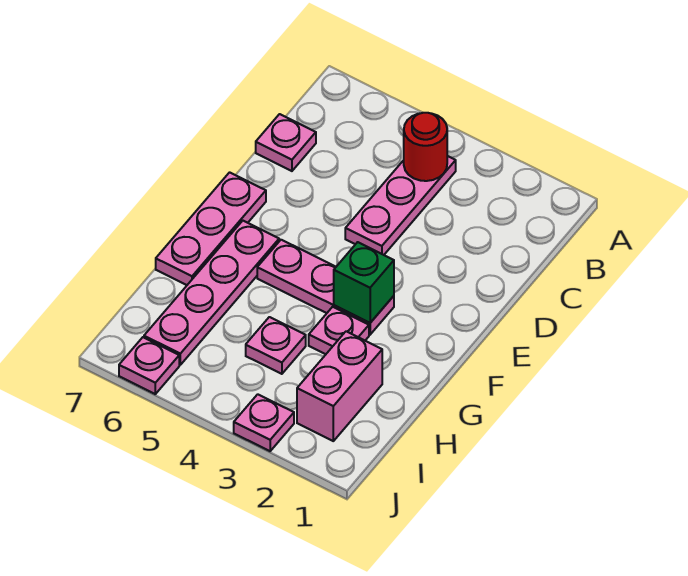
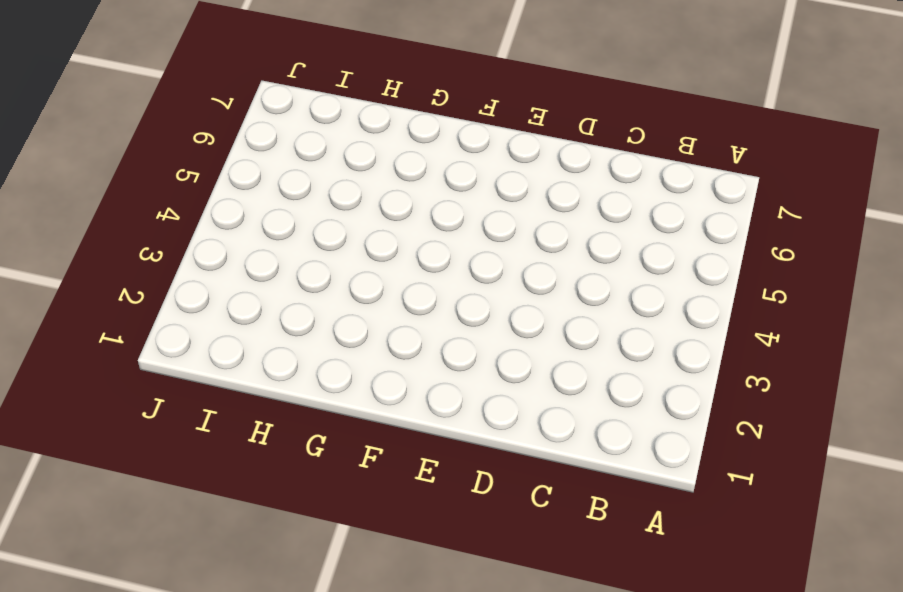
none -> pink 1x3 plate [345,156,456,255]
none -> pink 1x1 plate [256,114,316,171]
none -> pink 1x3 plate [156,172,266,285]

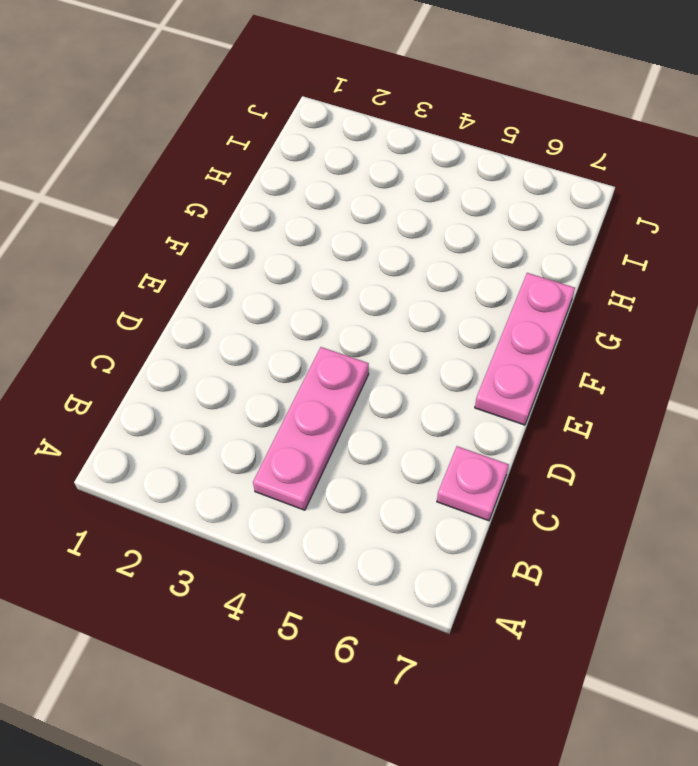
none -> pink 1x3 plate [257,240,394,335]
none -> pink 1x4 plate [144,221,279,365]
none -> pink 1x1 plate [309,307,369,354]

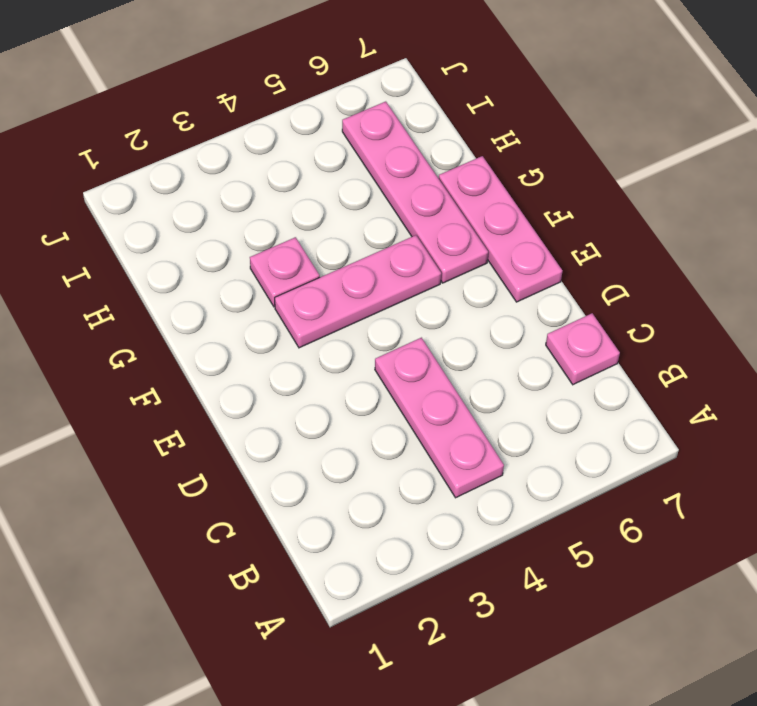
none -> pink 1x2 brick [297,331,382,441]
none -> pink 1x1 plate [246,317,306,374]
none -> pink 1x1 plate [234,394,294,451]

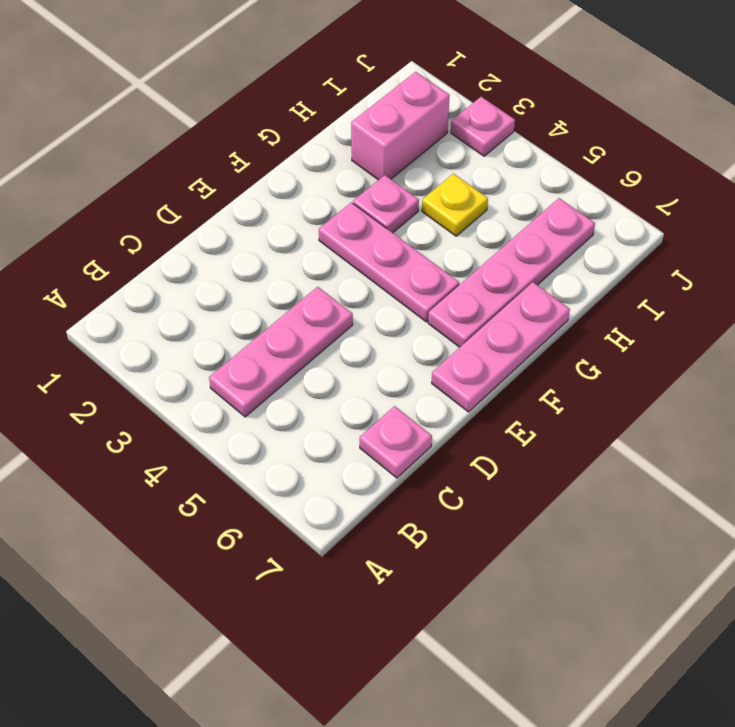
yellow 1x1 plate [422,174,488,236] -> pink 1x1 plate [246,317,306,374]
none -> pink 1x1 plate [119,337,179,394]
none -> red 1x1 round brick [404,113,447,181]
none -> green 1x1 brick [334,242,394,323]

